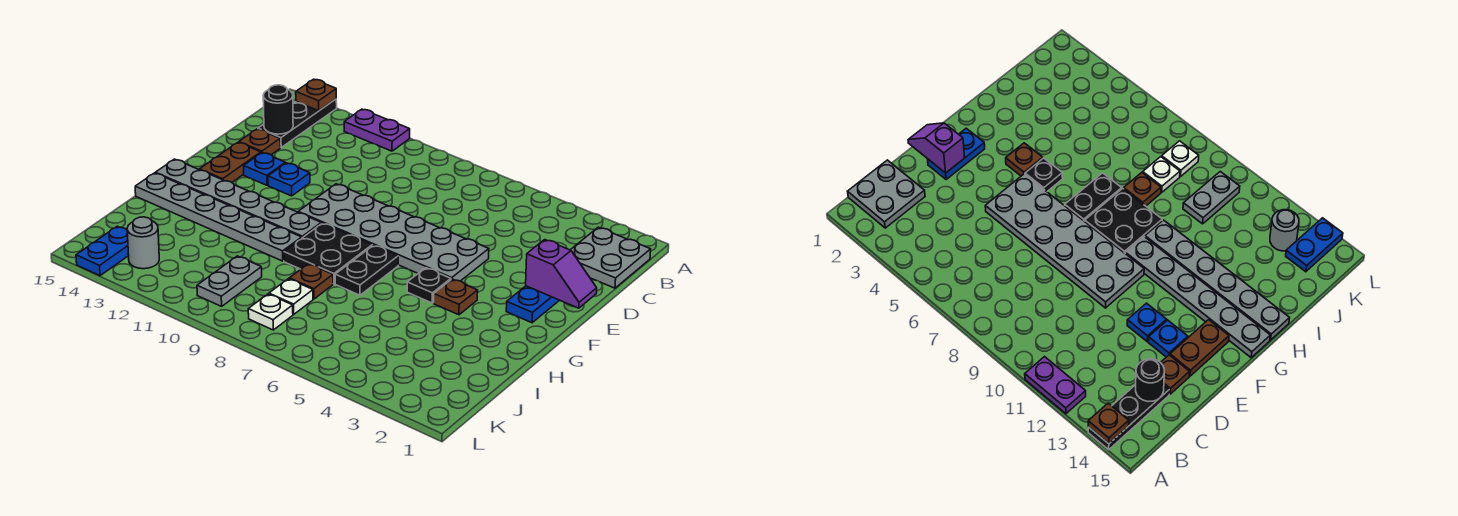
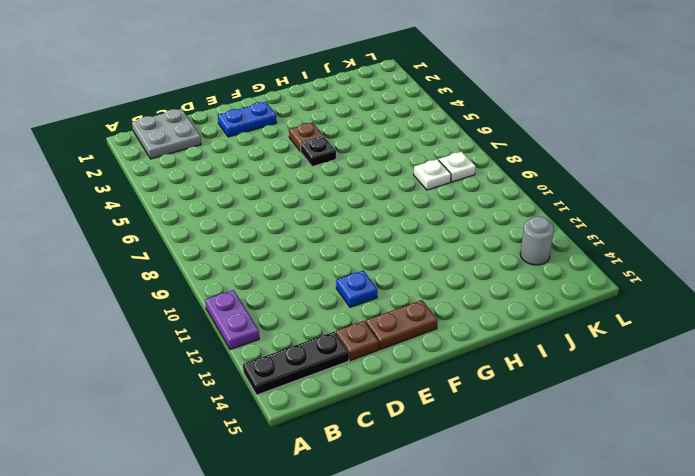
none -> grey 2x6 plate [298,184,489,281]
none -> blue 1x1 plate [244,153,285,185]
none -> black 1x2 plate [335,245,398,295]

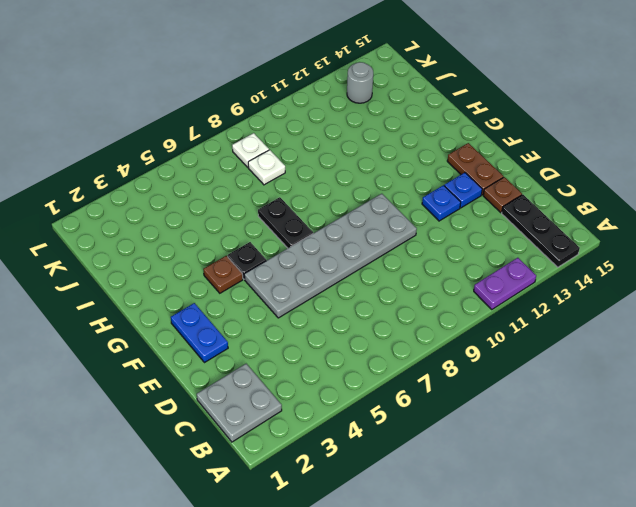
none -> black 2x2 plate [284,223,372,284]
none -> grey 1x6 plate [155,159,321,238]
none -> grey 1x6 plate [135,173,302,261]

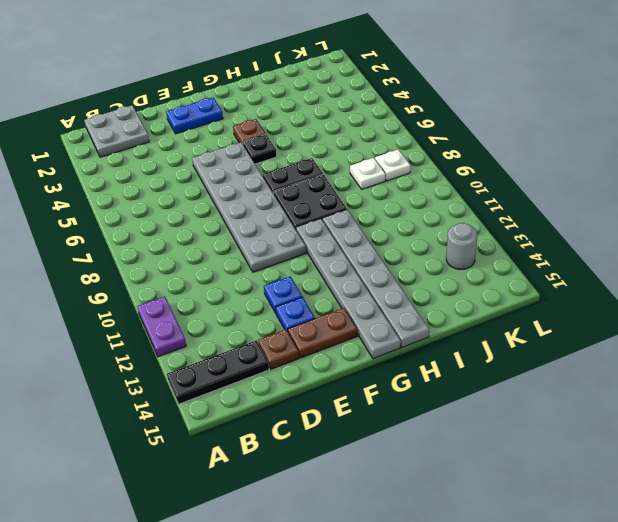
none -> brown 1x1 plate [289,264,333,299]
none -> grey 1x2 plate [197,256,262,306]
none -> blue 1x2 plate [76,226,129,276]

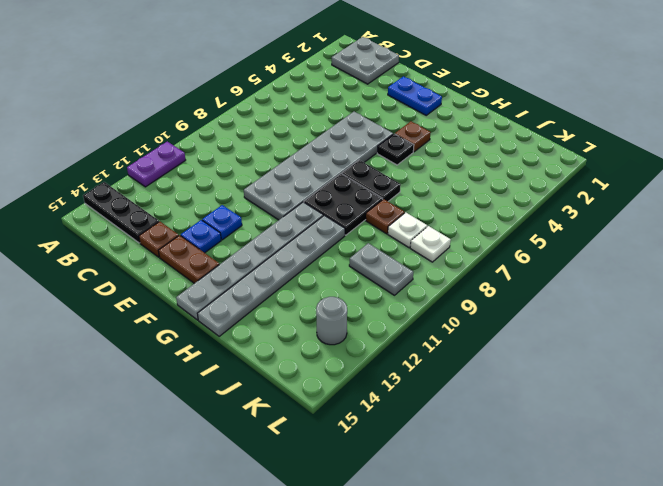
none -> blue 1x2 plate [76,226,129,276]
none -> brown 1x1 plate [296,79,336,111]
none -> black 1x1 round brick [263,85,293,134]

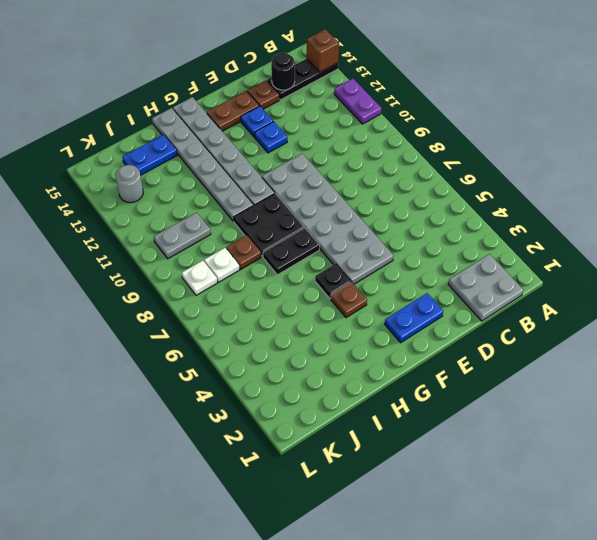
brown 1x1 brick [307,29,339,72] -> brown 1x1 plate [296,79,336,111]
blue 1x2 plate [122,135,177,175] -> blue 1x2 plate moved to [76,226,129,276]
none -> purple 1x2 slope [526,240,597,308]

